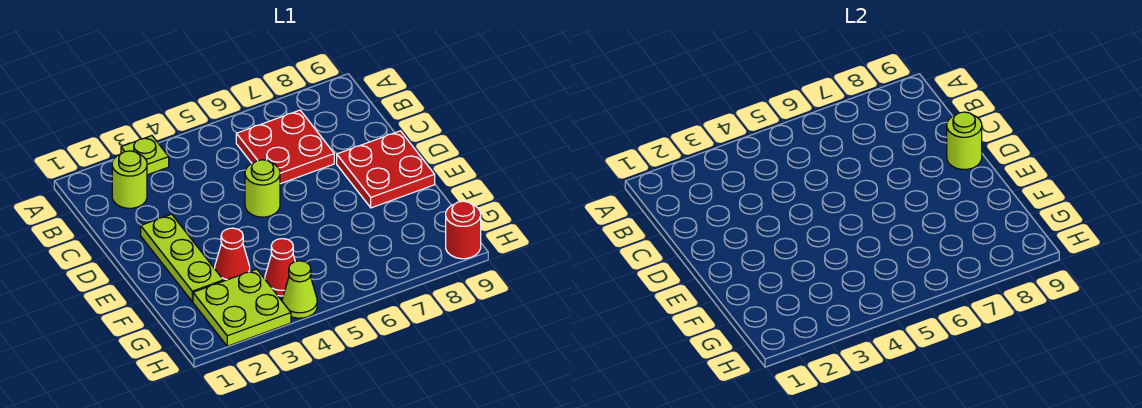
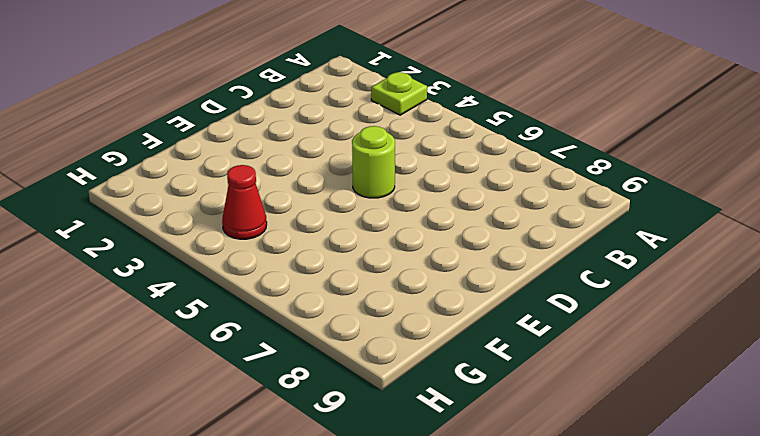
none -> lime 1x1 round brick [112,151,147,208]
none -> red 2x2 plate [236,110,334,184]
none -> lime 1x3 plate [141,214,223,302]

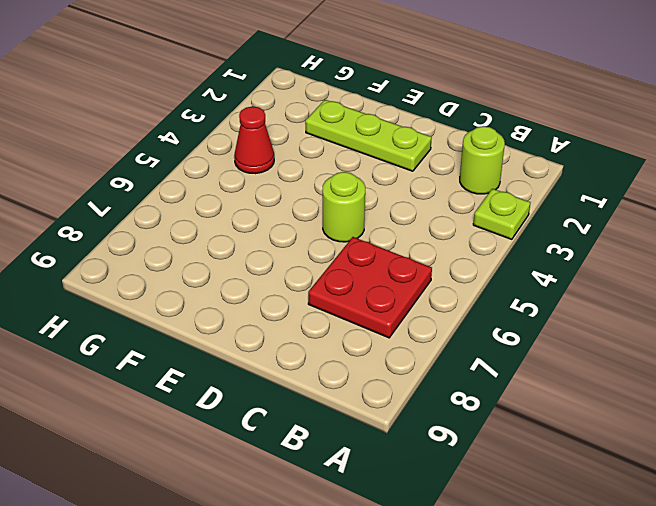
none -> red 2x2 plate [337,131,435,208]
none -> red 1x1 cone [215,228,250,281]
none -> lime 2x2 plate [193,269,291,346]

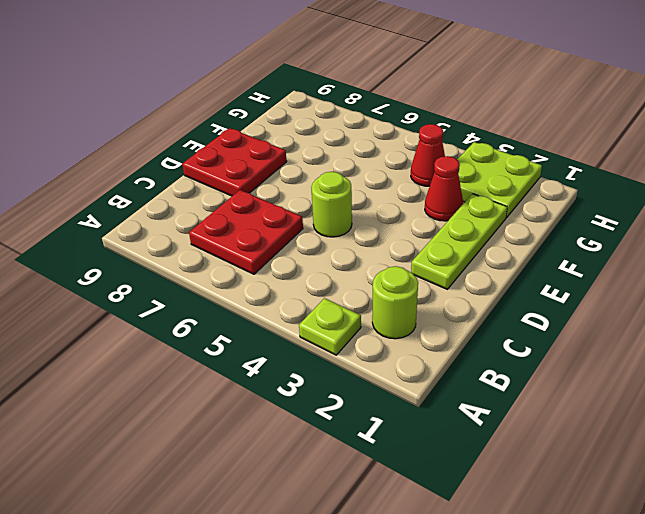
none -> lime 1x1 cone [282,261,317,318]
none -> red 1x1 round brick [446,201,481,259]
none -> lime 1x1 round brick [947,112,982,169]

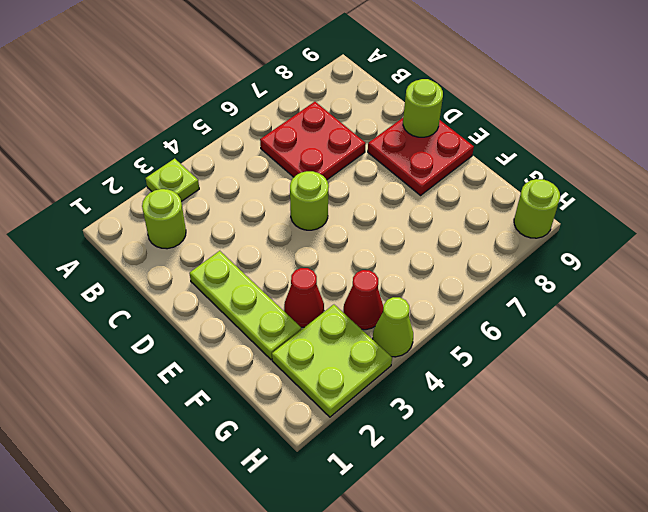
lime 1x1 round brick [514,179,560,238] -> red 1x1 round brick [446,201,481,259]

